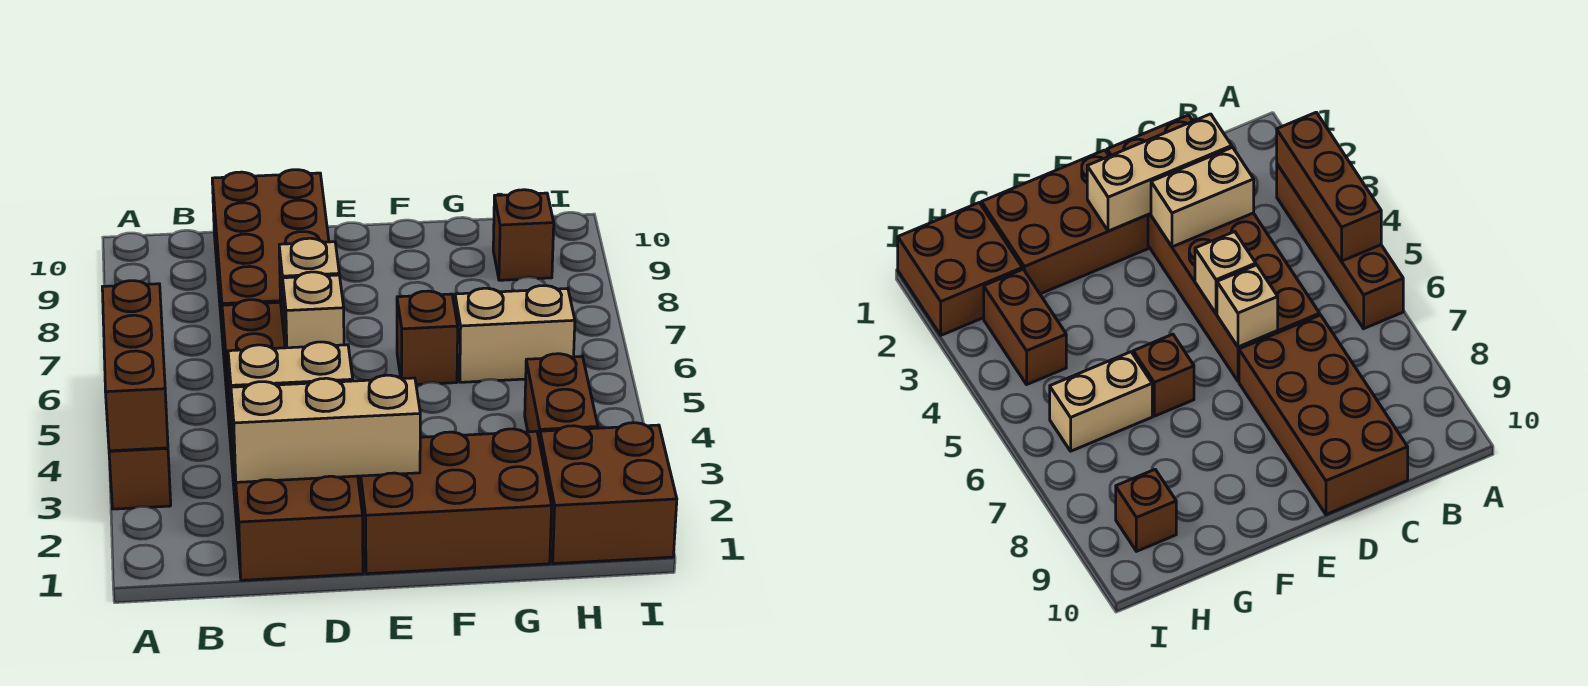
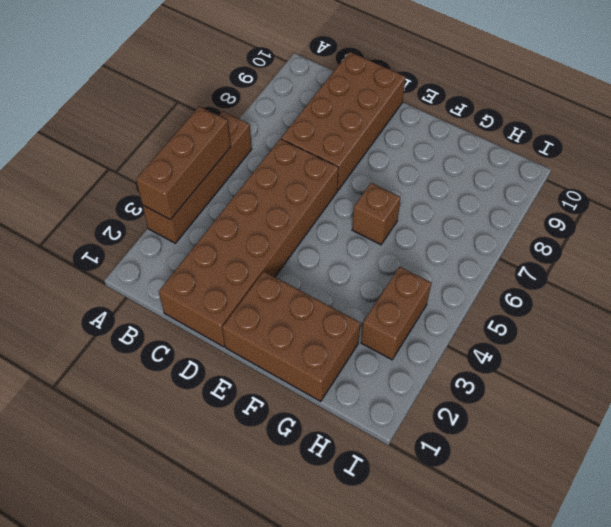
none -> tan 1x2 brick [455,286,575,382]
none -> brown 2x2 brick [540,423,677,564]
none -> brown 1x1 brick [493,190,554,280]

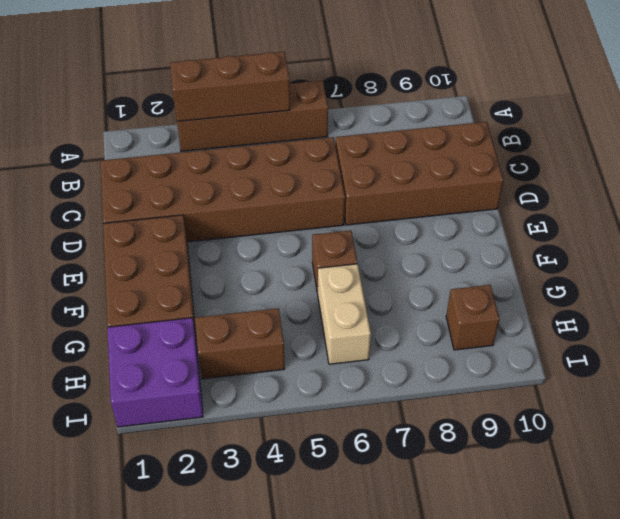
purple 2x2 brick [108,318,203,427] -> brown 2x2 brick [540,423,677,564]
none -> tan 1x3 brick [231,375,420,482]
none -> tan 1x2 brick [228,342,353,440]
none -> tan 1x1 brick [283,272,344,348]

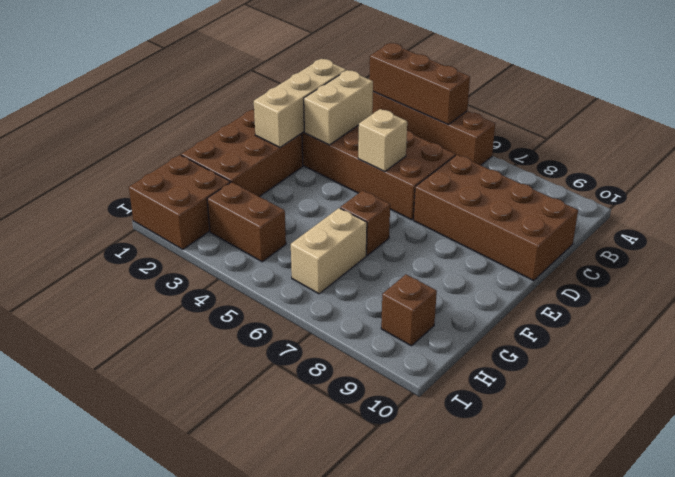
none -> tan 1x1 brick [279,238,339,331]

